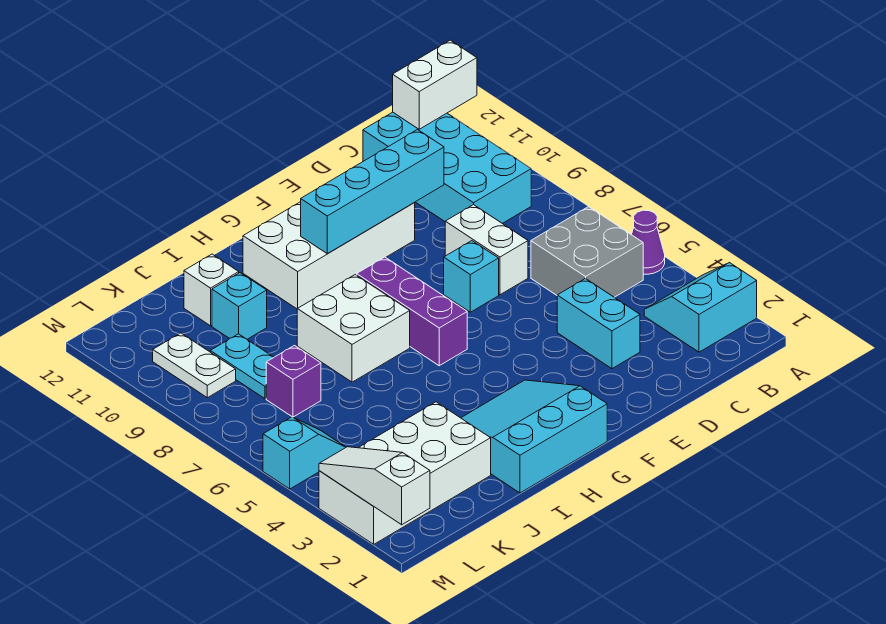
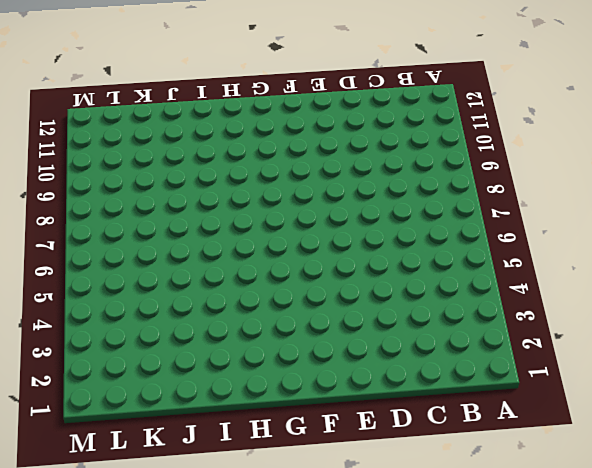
none -> cyan 2x2 slope [644,263,757,352]
none -> purple 1x1 cone [632,210,665,274]
none -> grey 2x2 brick [531,207,643,297]

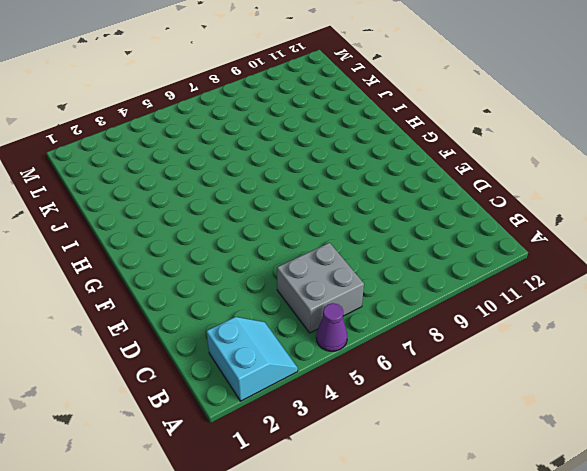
none -> cyan 2x4 brick [363,112,531,223]
none -> cyan 1x2 brick [557,278,640,369]
none -> white 1x2 brick [445,205,528,295]

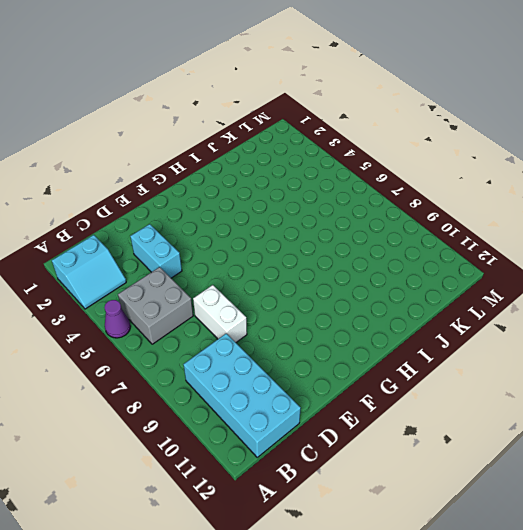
none -> cyan 1x1 brick [444,241,499,312]
none -> white 2x4 brick [243,202,415,309]
none -> cyan 3x3 slope [461,380,607,493]

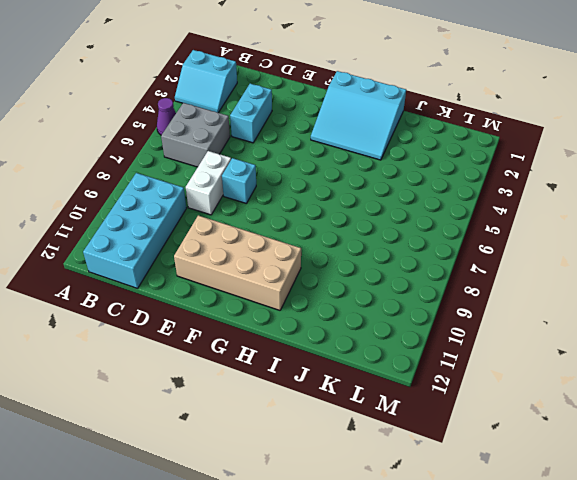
tan 2x4 brick [174,216,301,310] -> white 2x4 brick [243,202,415,309]
none -> purple 1x3 brick [357,257,467,366]
none -> white 2x2 brick [297,275,410,382]
none -> white 2x4 brick [319,402,491,544]

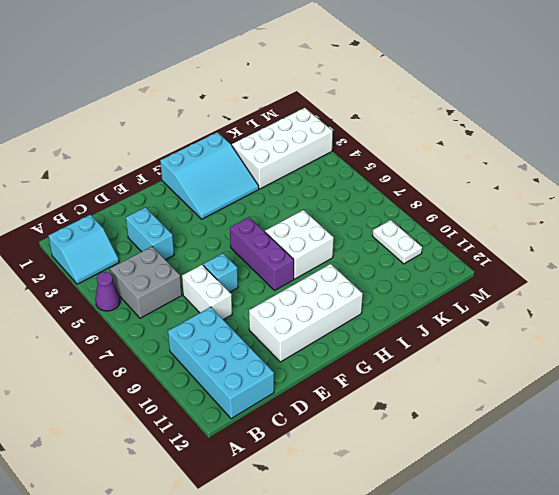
none -> cyan 1x1 brick [212,273,267,339]
none -> white 1x1 brick [184,254,239,326]
none -> purple 1x1 brick [266,346,321,417]

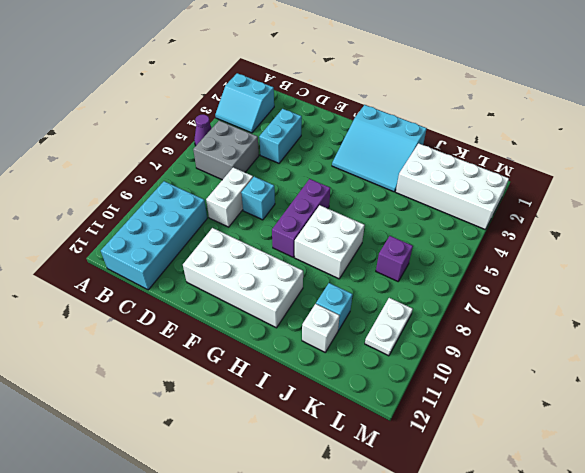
none -> cyan 1x2 plate [210,334,274,399]
none -> cyan 1x2 slope [263,417,346,489]
none -> white 1x2 brick [393,40,477,129]

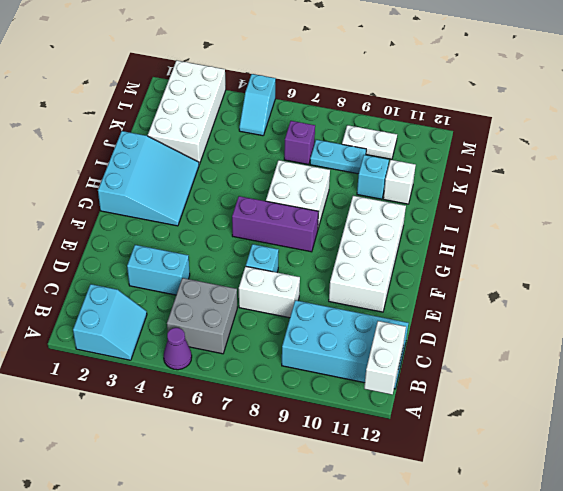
none -> cyan 1x4 brick [301,130,444,254]
none -> white 1x3 slope [319,447,430,525]

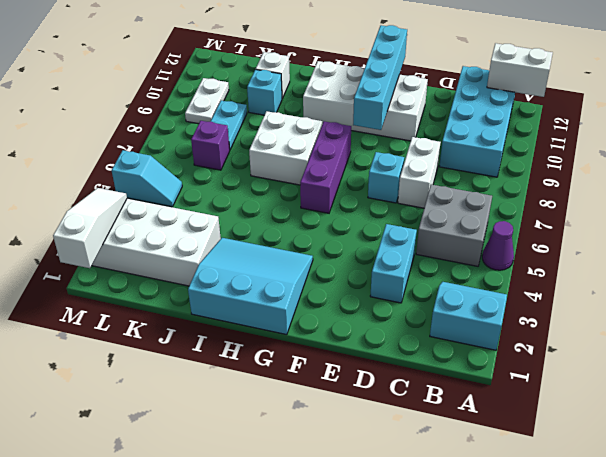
cyan 1x4 brick [353,25,407,130] -> cyan 1x4 brick turned to [301,130,444,254]

